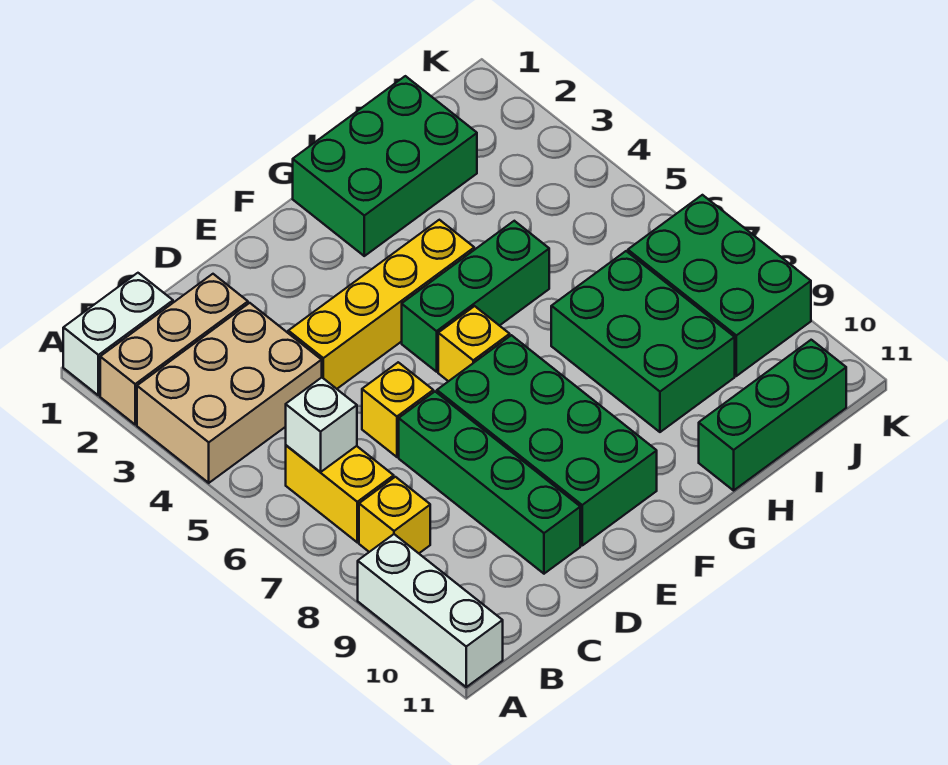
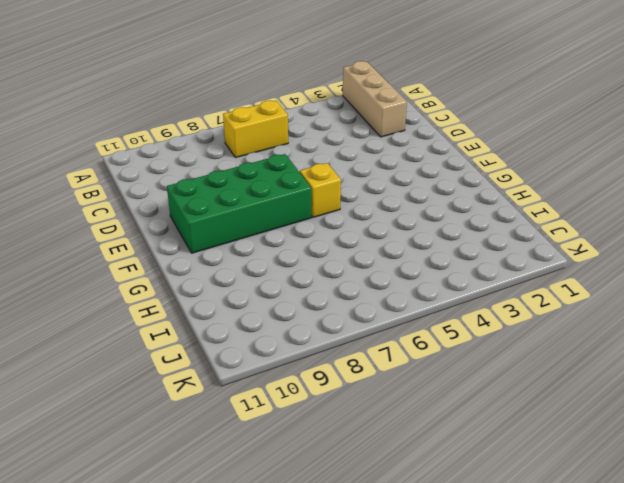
none -> white 1x2 brick [63,273,173,395]
none -> tan 2x3 brick [137,303,322,483]
none -> white 1x3 brick [358,534,503,687]

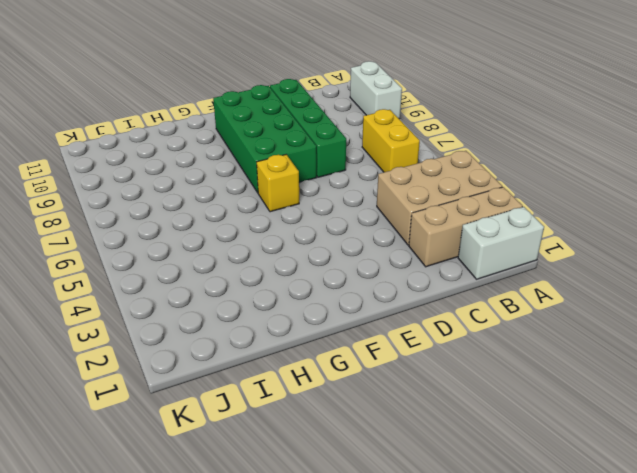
white 1x2 brick [350,61,402,119] -> white 1x3 brick [358,534,503,687]
none -> yellow 1x1 brick [359,477,430,553]
none -> yellow 1x4 brick [288,220,474,389]
none -> yellow 1x1 brick [362,362,433,457]

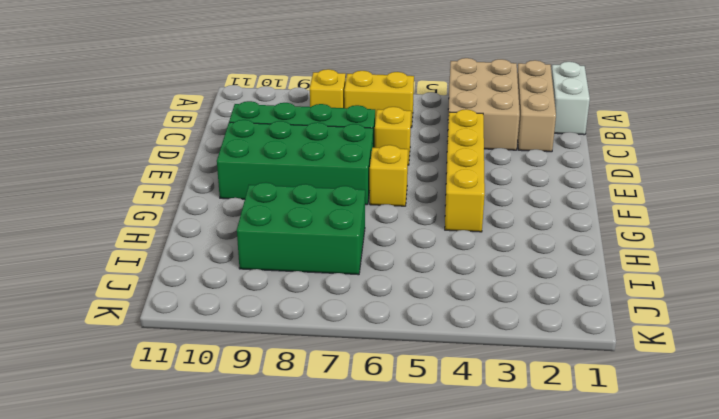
none -> white 1x3 brick [358,534,503,687]
none -> green 1x3 brick [402,221,549,372]
none -> green 2x3 brick [293,76,477,256]

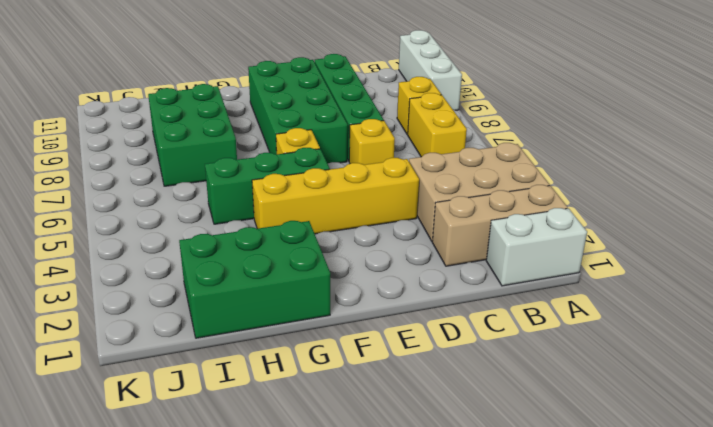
none -> green 1x3 brick [699,340,846,490]
none -> green 2x3 brick [628,195,811,376]
none -> white 1x1 brick [286,378,357,472]

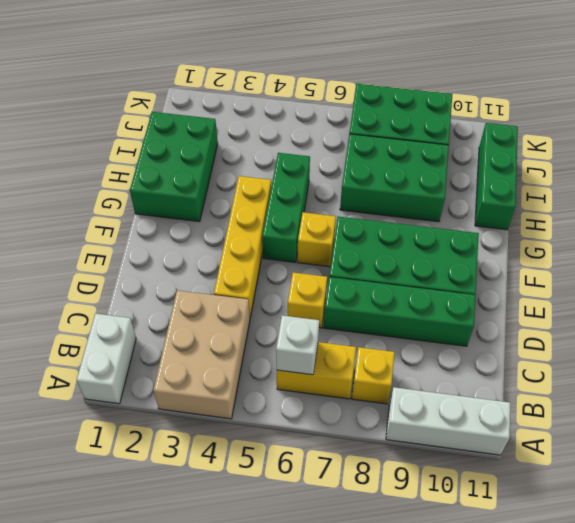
none -> tan 1x3 brick [100,274,248,424]

